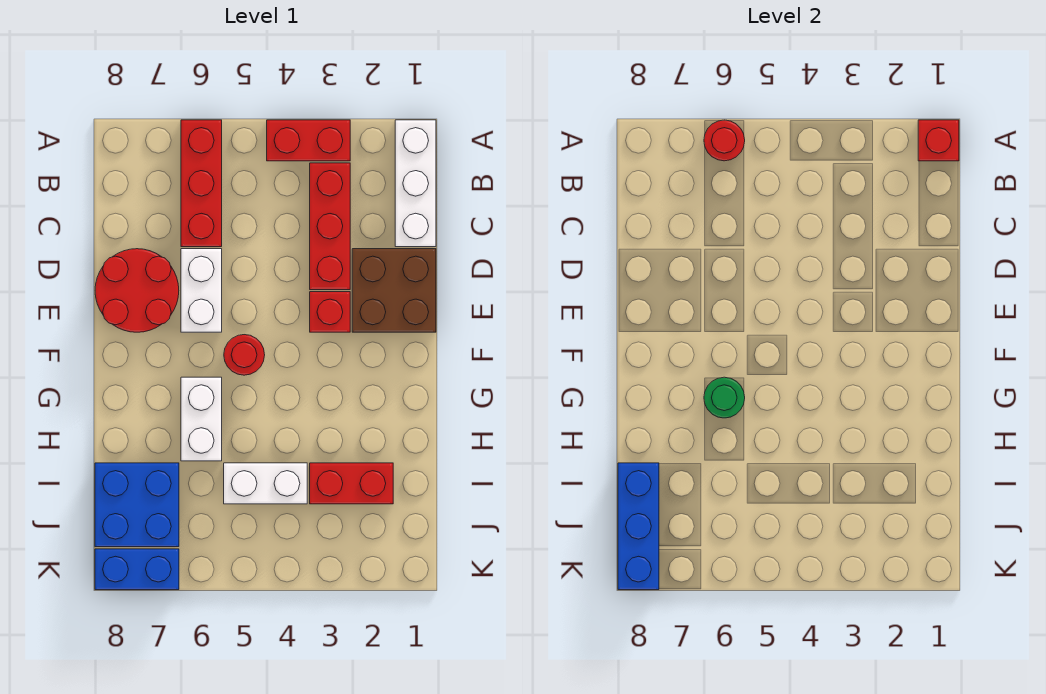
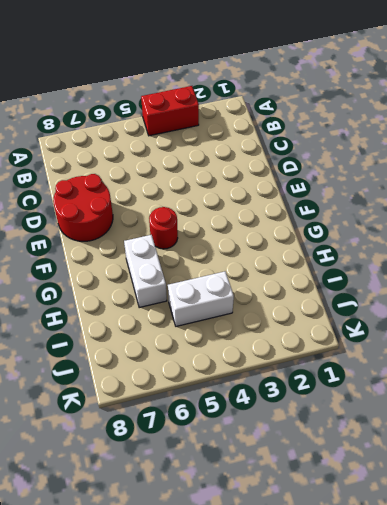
none -> white 1x3 brick [395,120,436,247]
none -> red 1x3 brick [181,120,222,247]
none -> red 1x3 brick [310,163,350,290]

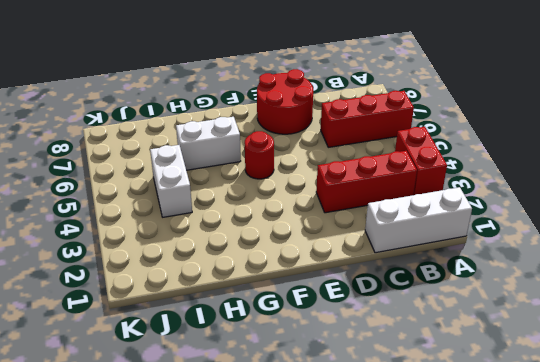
none -> brown 2x2 brick [352,249,436,332]
none -> white 1x2 brick [181,249,222,332]
none -> red 1x1 brick [310,292,350,332]

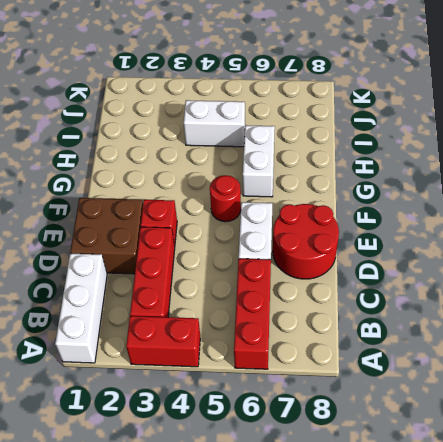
none -> red 1x2 brick [310,463,393,504]
none -> blue 2x2 brick [95,463,179,547]
none -> blue 1x2 brick [95,549,179,590]

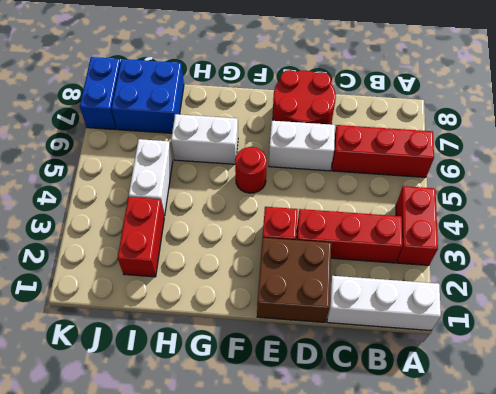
none -> red 1x1 brick [918,120,959,161]
none -> red 1x1 round brick [704,120,745,161]
none -> green 1x1 round brick [704,377,745,418]

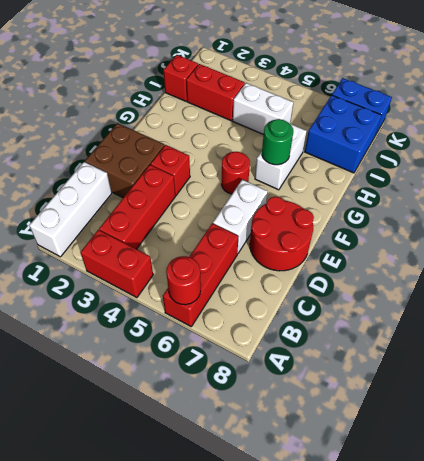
red 1x1 brick [163,55,198,101] -> red 1x1 brick moved to [918,120,959,161]
none -> blue 1x3 brick [618,463,659,590]

